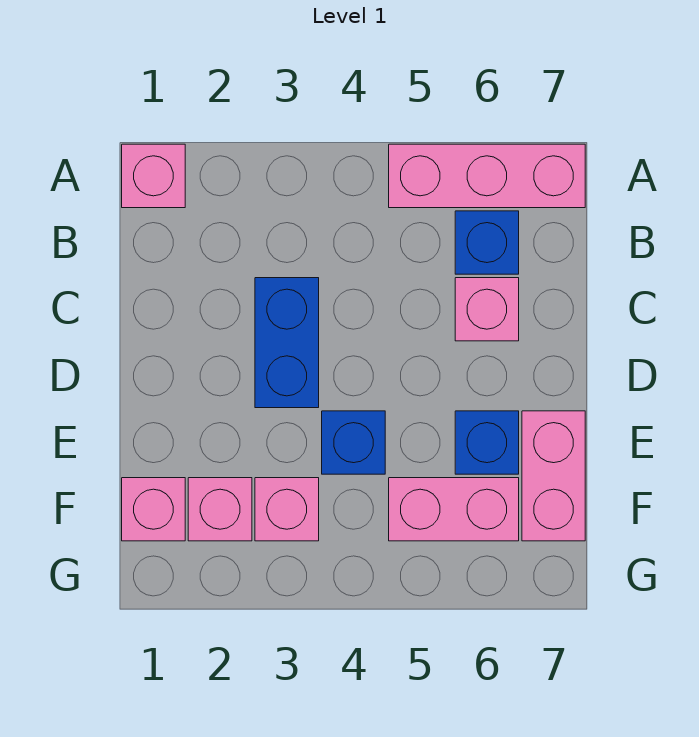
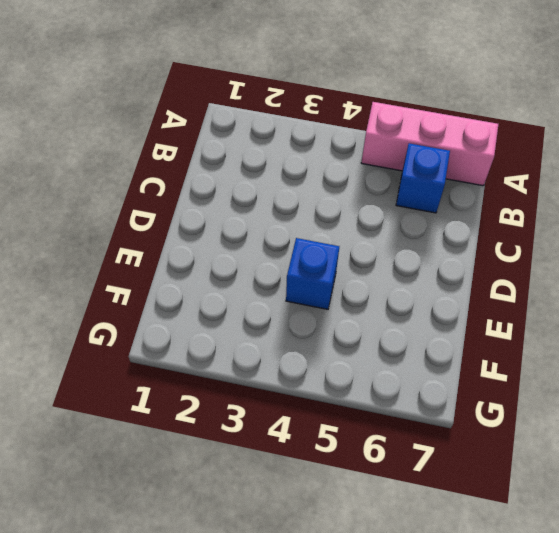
none -> pink 1x1 brick [122,144,185,208]
none -> blue 1x2 brick [255,278,319,408]
none -> pink 1x1 brick [455,278,519,341]

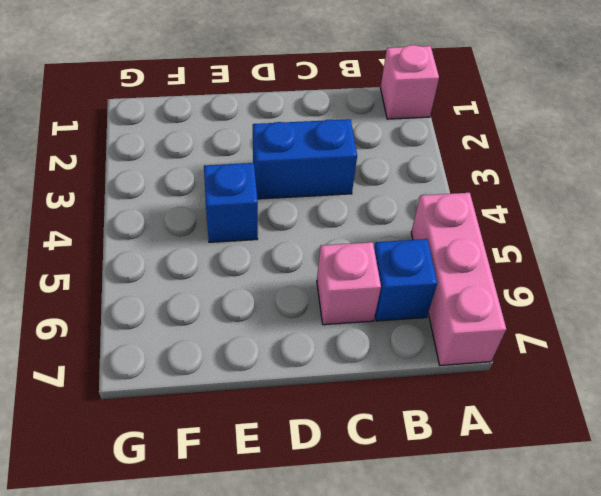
none -> blue 1x1 brick [455,411,519,474]
none -> pink 1x2 brick [522,411,585,541]
none -> pink 1x1 brick [122,478,185,541]

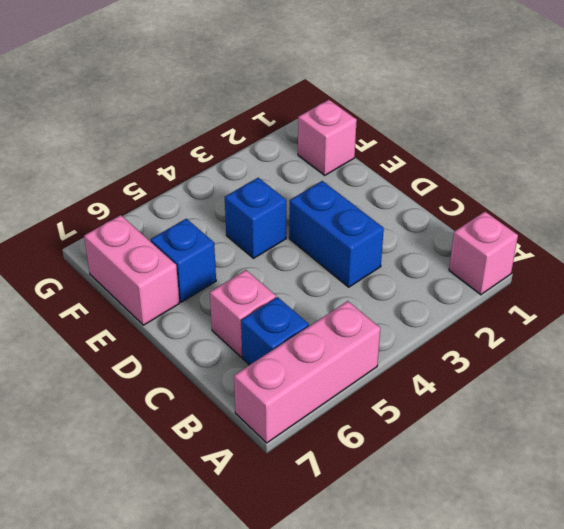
none -> pink 1x1 brick [188,478,252,541]
none -> pink 1x1 brick [255,478,319,541]
none -> pink 1x2 brick [389,478,519,541]

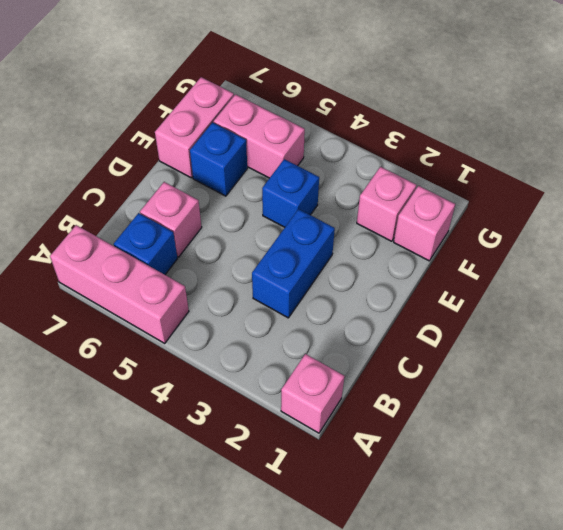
none -> pink 1x1 brick [255,478,319,541]

